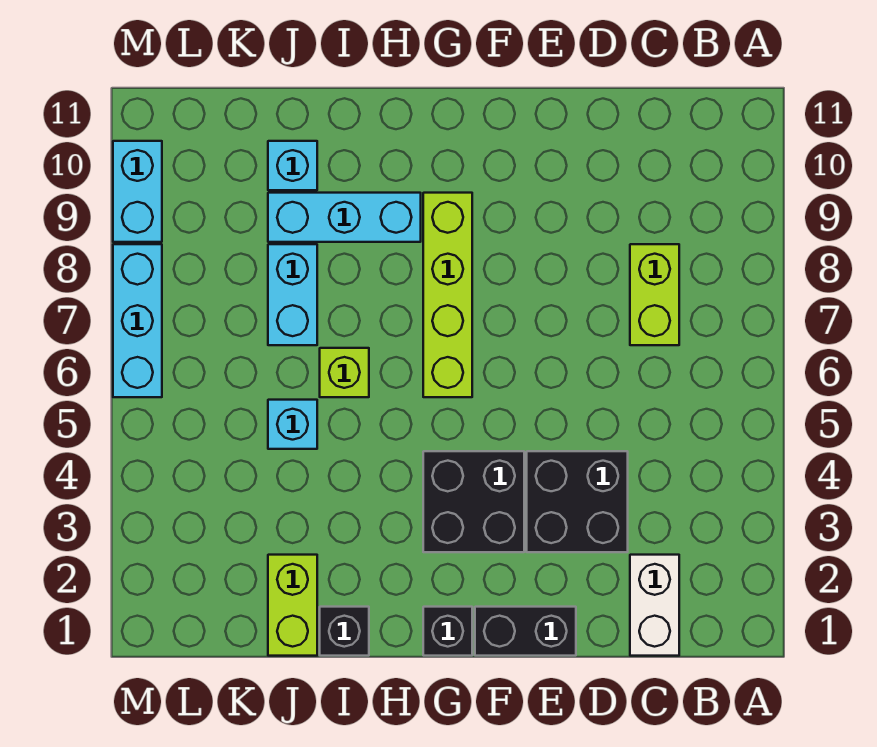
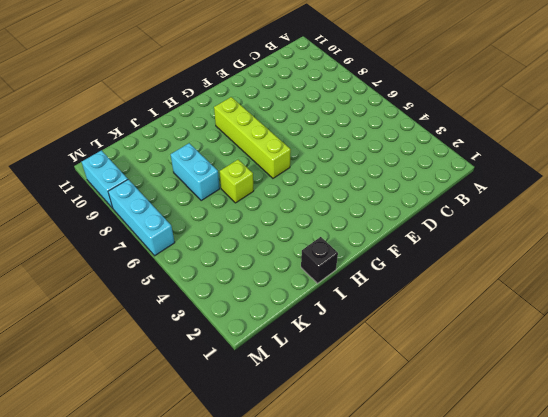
none -> white 1x2 brick [630,555,679,656]
none -> lime 1x2 brick [630,244,679,345]
none -> black 2x2 brick [527,451,628,552]

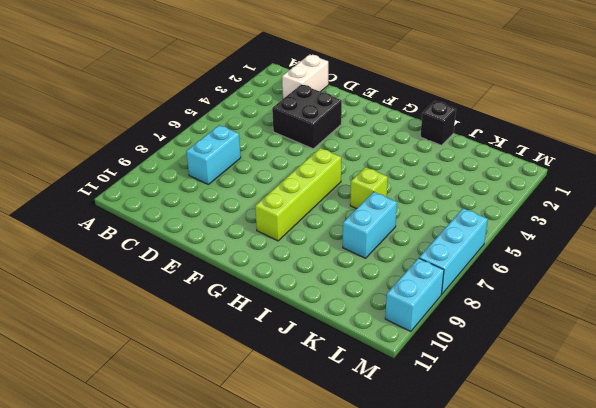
cyan 1x2 brick [186,125,241,184] -> lime 1x2 brick [630,244,679,345]
none -> black 1x2 brick [475,607,576,656]
none -> black 2x2 brick [423,451,524,552]
none -> black 1x1 brick [423,607,472,656]

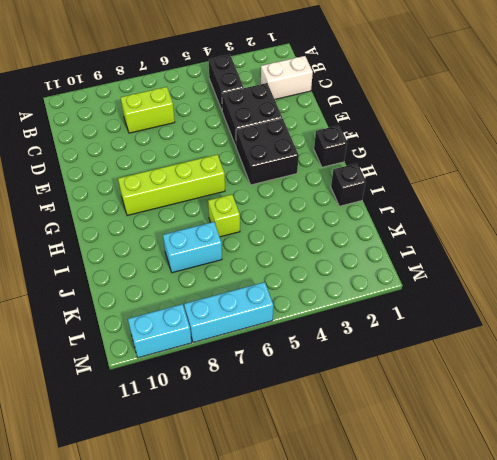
black 1x2 brick [209,55,244,110] -> black 1x2 brick moved to [475,607,576,656]
none -> cyan 1x3 brick [268,193,421,242]
none -> lime 1x2 brick [268,555,317,656]
none -> cyan 1x1 brick [268,400,317,449]

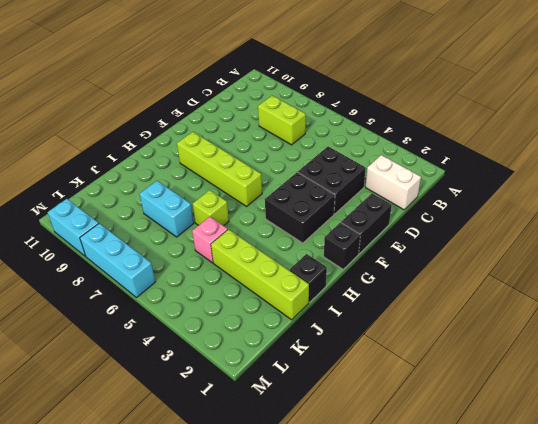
lime 1x4 brick [211,229,309,320] -> lime 1x2 brick [268,555,317,656]
pink 1x1 brick [192,217,228,263] -> cyan 1x1 brick [268,400,317,449]
none -> cyan 1x3 brick [268,193,421,242]
none -> cyan 1x1 brick [268,141,317,190]

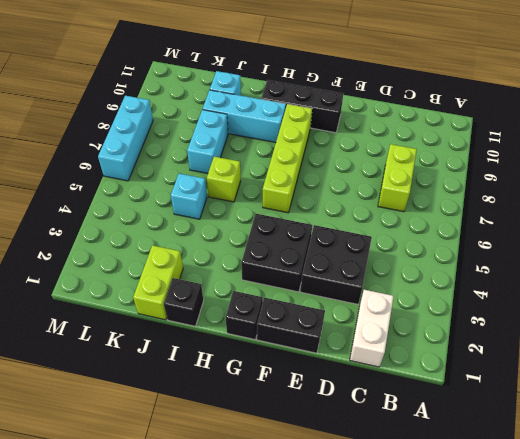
black 1x3 brick [261,80,343,133] -> none
none -> cyan 1x2 brick [113,141,162,242]

